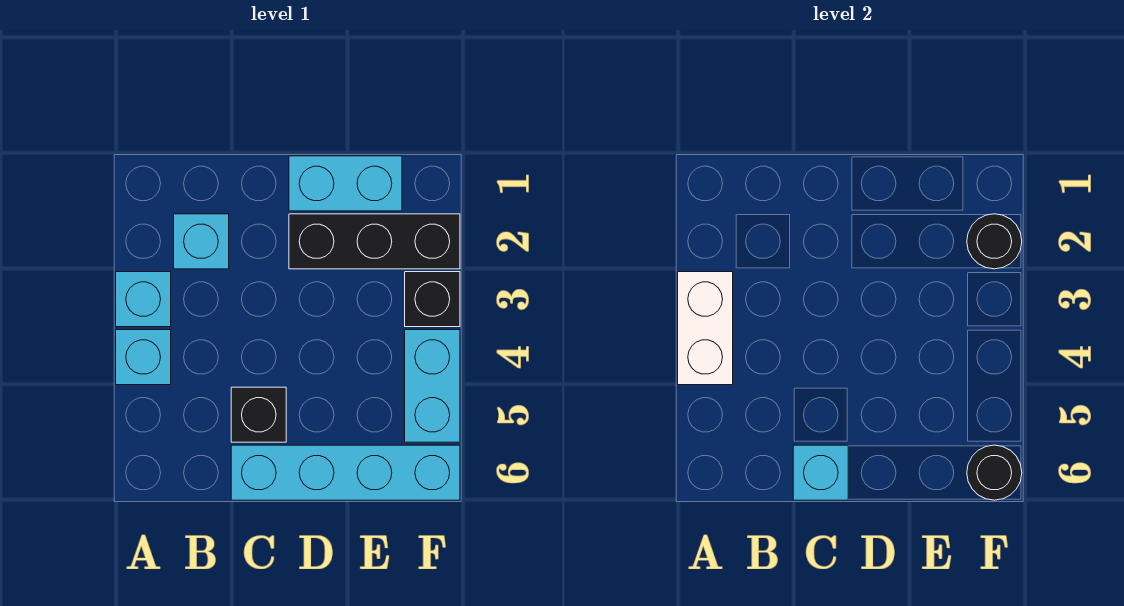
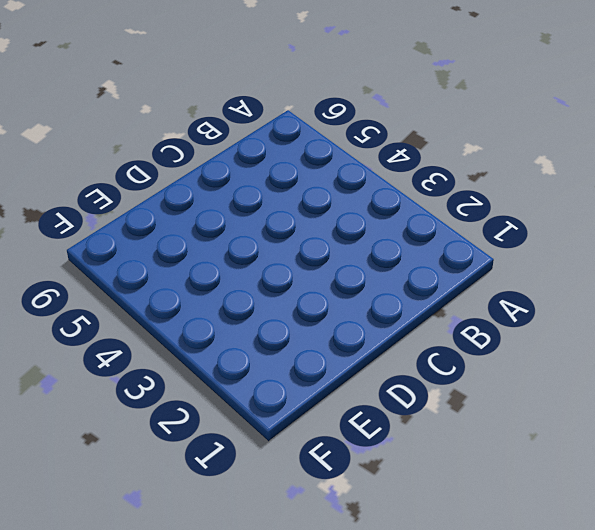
none -> cyan 1x1 brick [116,272,171,327]
none -> cyan 1x1 brick [116,330,171,385]
none -> cyan 1x1 brick [174,214,229,269]

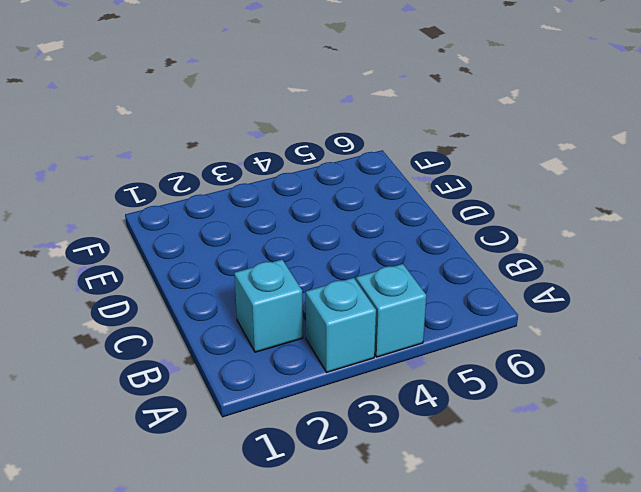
none -> black 1x1 brick [231,387,286,442]
none -> cyan 1x4 brick [231,445,460,500]
none -> cyan 1x2 brick [289,156,402,211]

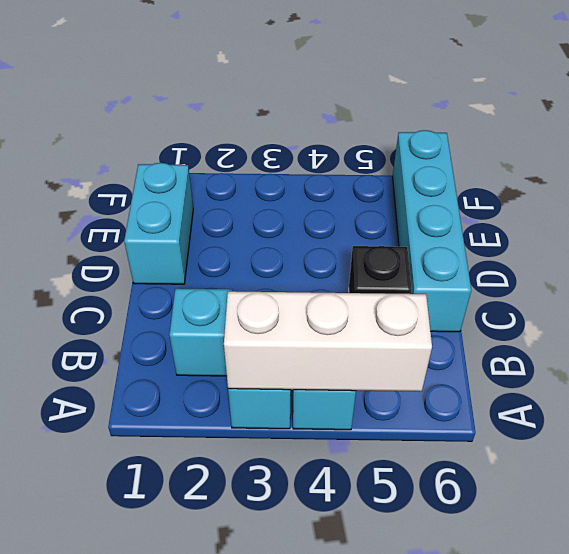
white 1x3 brick [224,291,432,392] -> white 1x2 brick [678,272,733,385]
none -> black 1x3 brick [289,214,460,269]
none -> black 1x1 brick [405,272,460,327]
none -> cyan 1x2 brick [405,330,460,442]

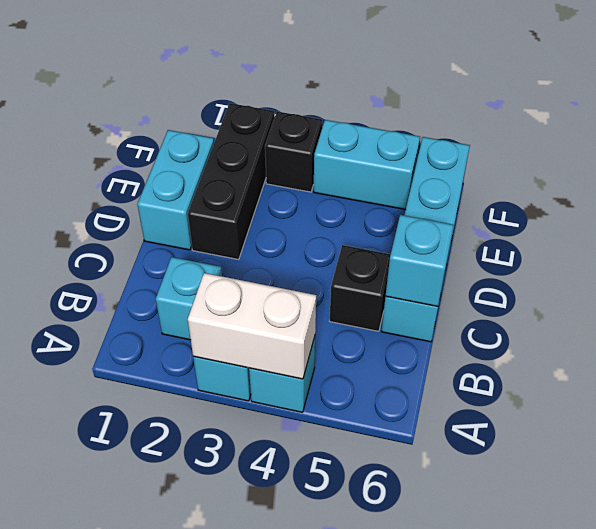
none -> black 1x1 round brick [967,214,1022,269]
none -> black 1x1 round brick [967,445,1022,500]

